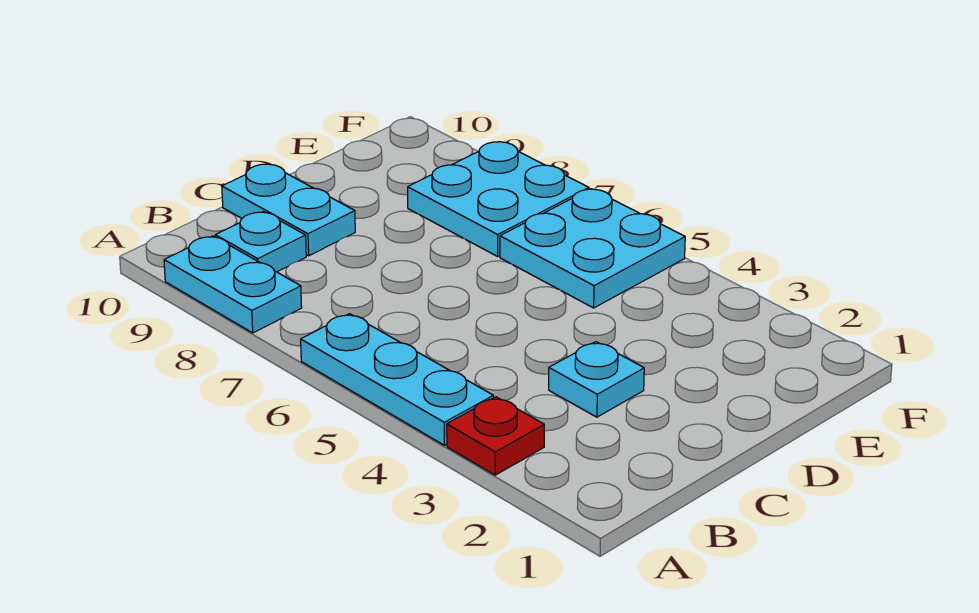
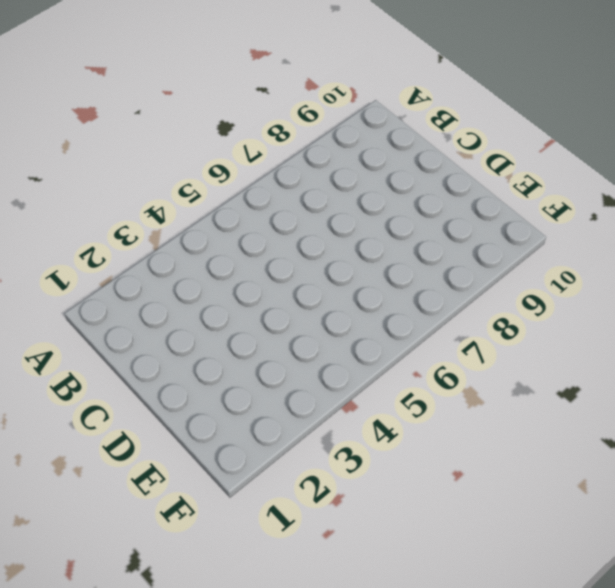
none -> red 1x1 plate [447,397,544,475]
none -> cyan 1x3 plate [301,314,493,445]

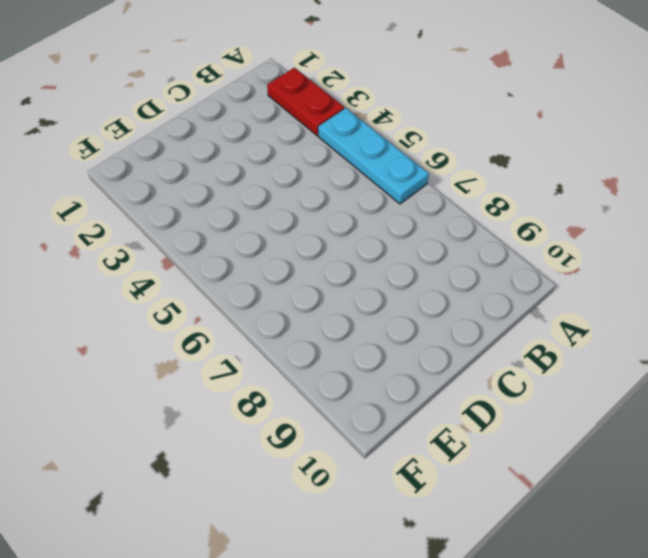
red 1x2 plate [267,68,345,136] -> red 1x1 plate [447,397,544,475]
none -> cyan 1x2 plate [164,236,302,333]
none -> cyan 1x1 plate [215,212,306,272]

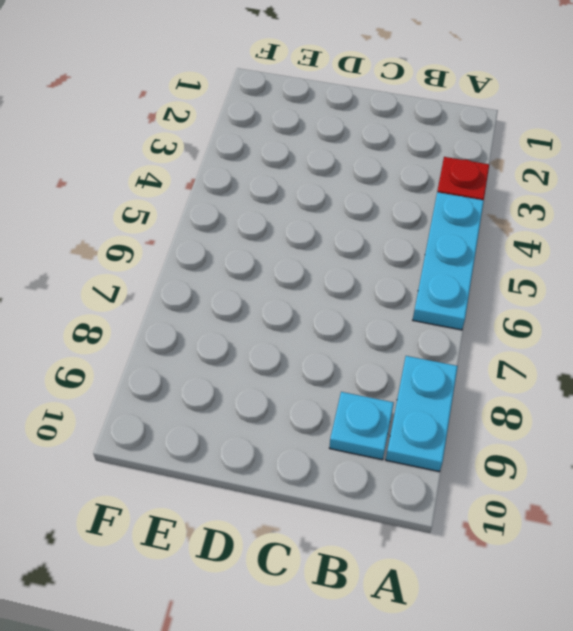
none -> cyan 1x1 plate [549,342,644,417]
none -> cyan 1x2 plate [222,164,355,256]

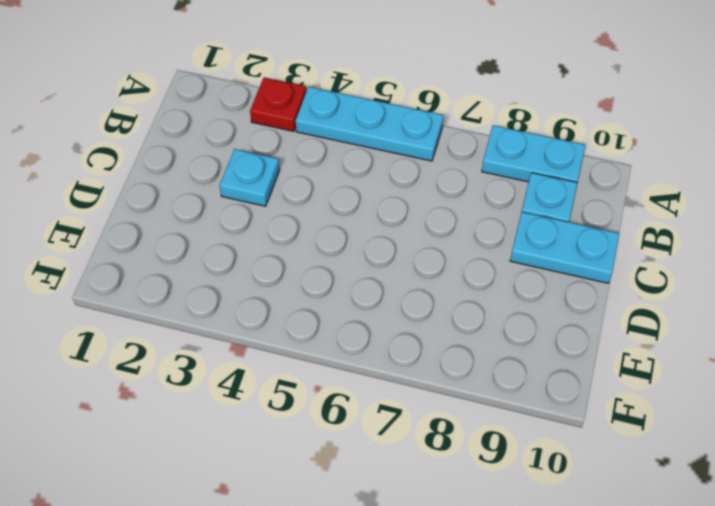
none -> cyan 2x2 plate [500,189,685,308]
none -> cyan 2x2 plate [408,142,589,256]

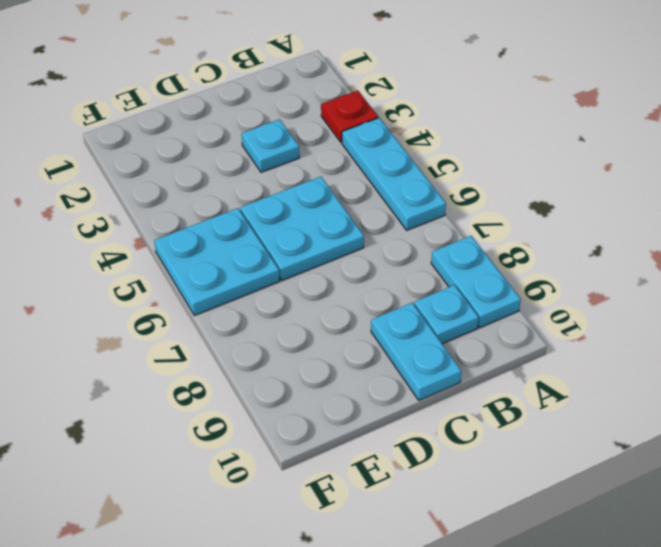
cyan 2x2 plate [240,177,364,280] -> cyan 2x2 plate moved to [408,142,589,256]

